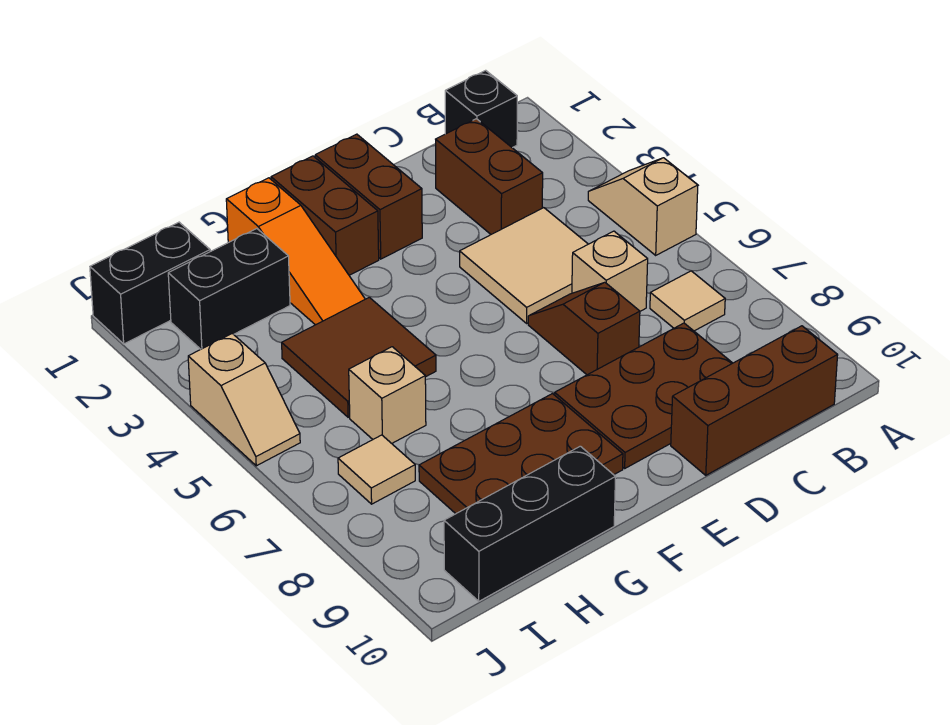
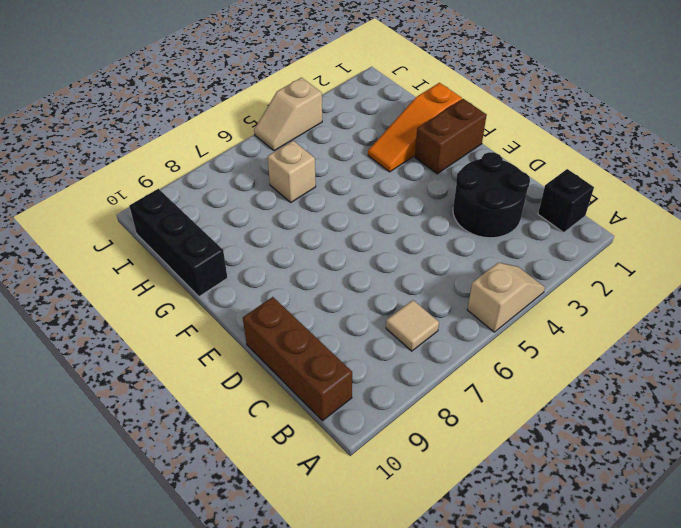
black 2x2 round brick [453,152,530,238] -> brown 1x2 brick [436,119,543,234]
none -> tan 2x2 tile [460,208,588,323]
none -> tan 1x1 brick [572,231,648,311]
none -> brown 2x3 plate [555,323,732,468]

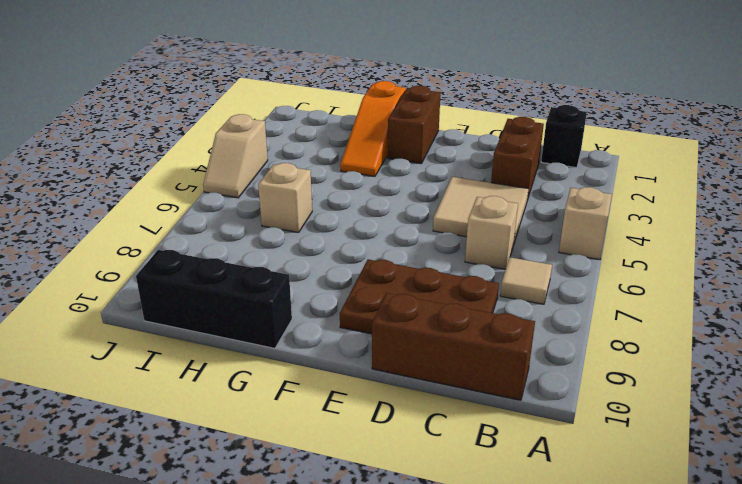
none -> brown 1x2 slope [528,282,640,375]
none -> brown 1x2 brick [315,134,422,259]
none -> brown 2x3 plate [419,394,623,514]

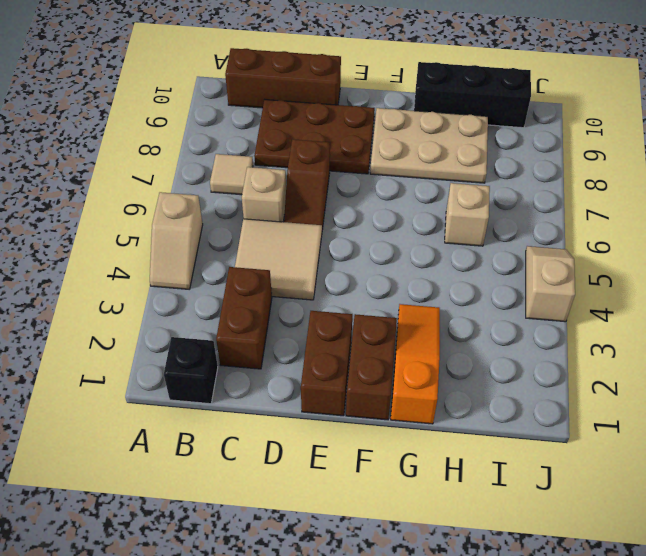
tan 2x3 plate [370,108,488,183] -> brown 2x3 plate [419,394,623,514]
none -> brown 2x2 tile [282,297,436,417]
none -> black 1x2 brick [168,229,290,349]
none -> black 1x2 brick [90,222,210,344]

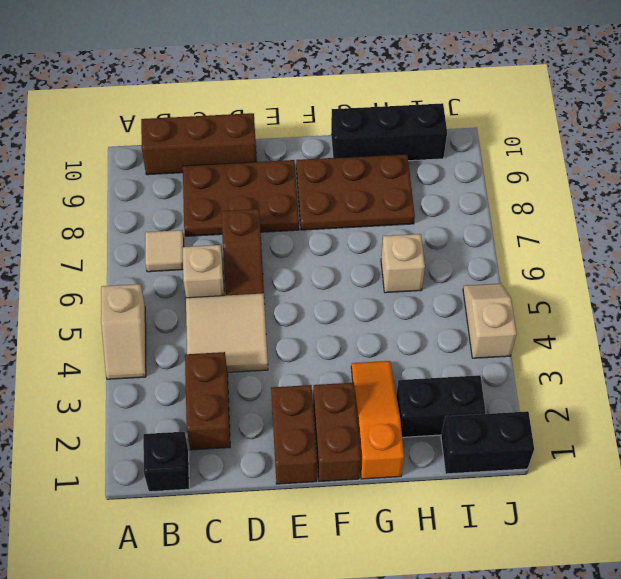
none -> brown 2x2 tile [282,297,436,417]
none -> tan 1x1 tile [338,435,415,504]

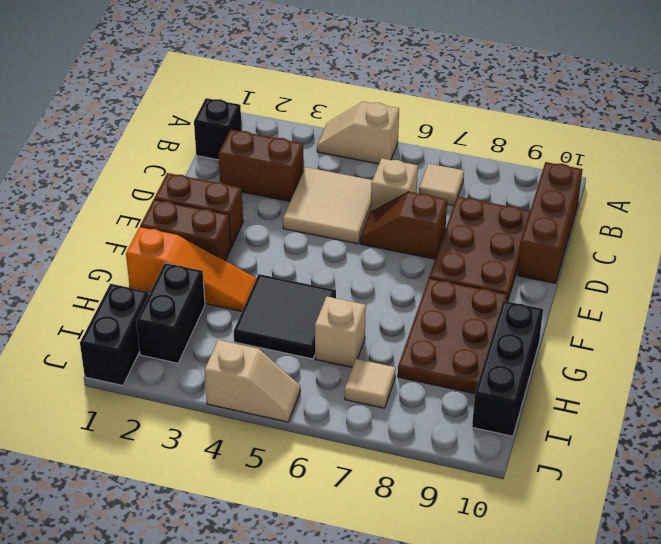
black 2x2 tile [234,274,336,359] -> brown 2x2 tile [282,297,436,417]

